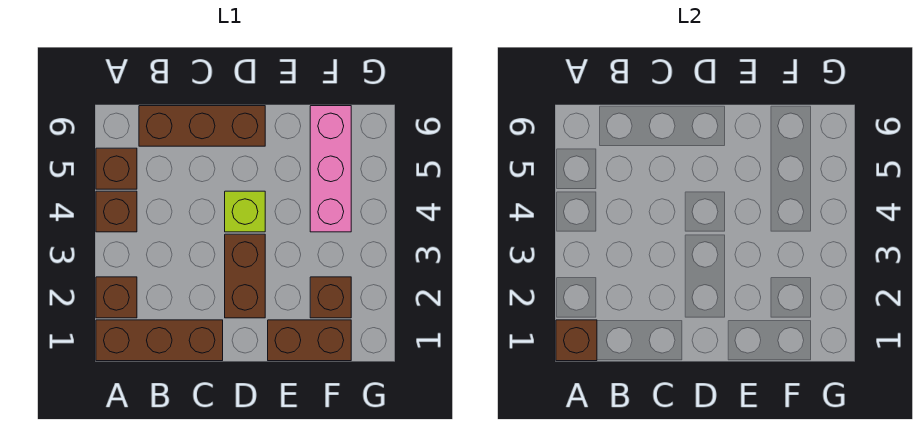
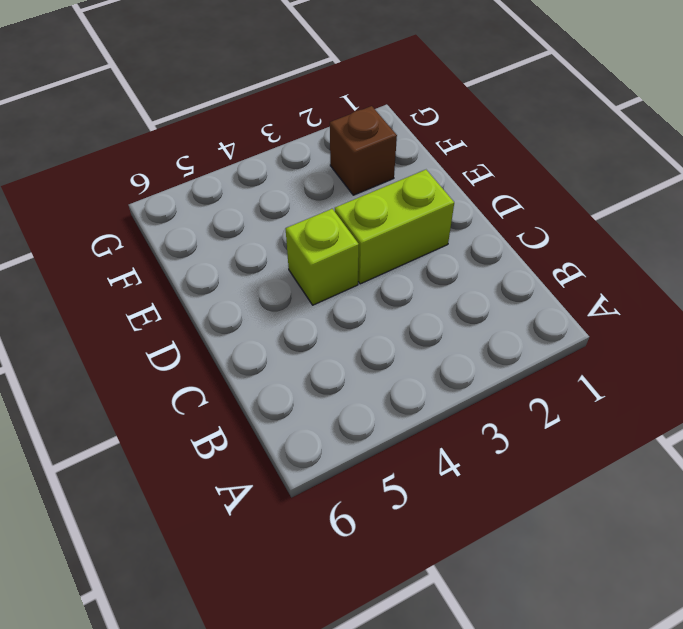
lime 1x2 brick [335,170,454,284] -> brown 1x2 brick [225,234,265,318]
none -> brown 1x3 brick [96,320,223,361]
none -> brown 1x1 brick [96,277,137,318]

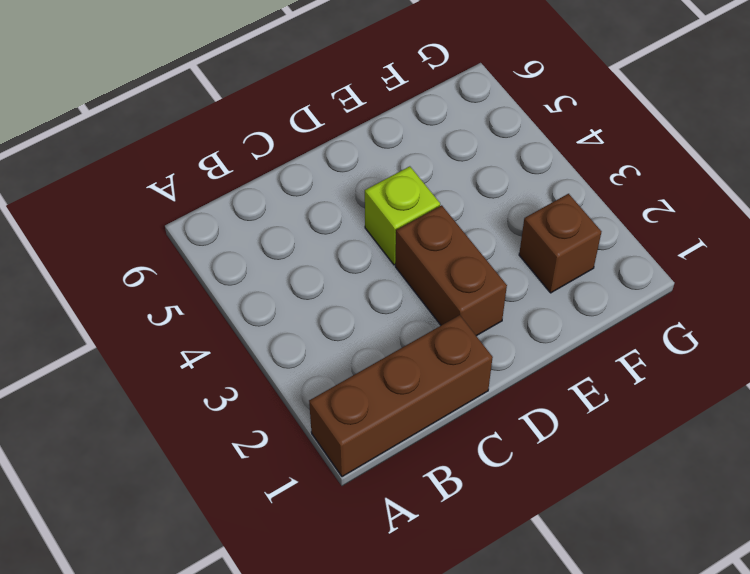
none -> brown 1x1 brick [96,277,137,318]
none -> brown 1x1 brick [96,191,137,232]

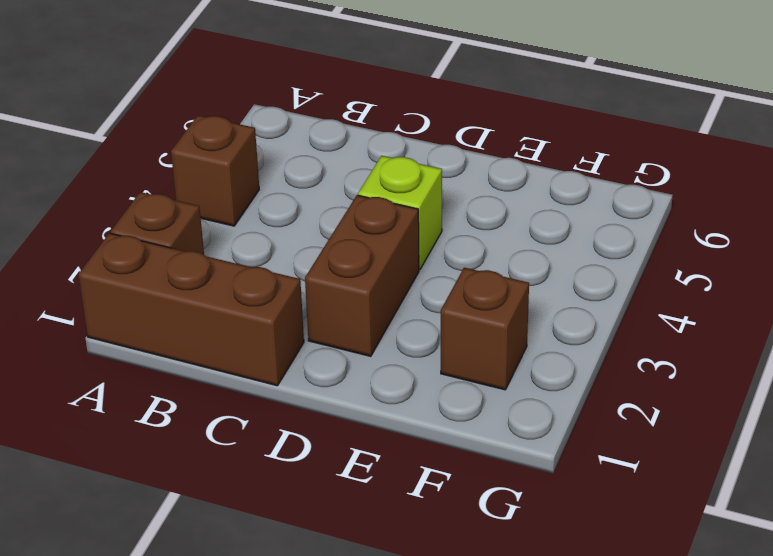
none -> brown 1x1 brick [96,148,137,189]
none -> brown 1x3 brick [139,106,265,146]

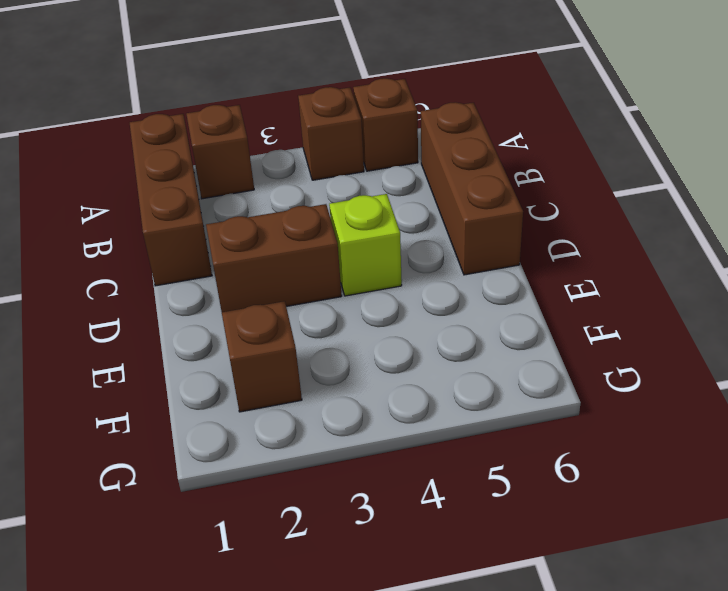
none -> brown 1x2 brick [268,320,351,361]
none -> pink 1x3 brick [310,106,351,232]

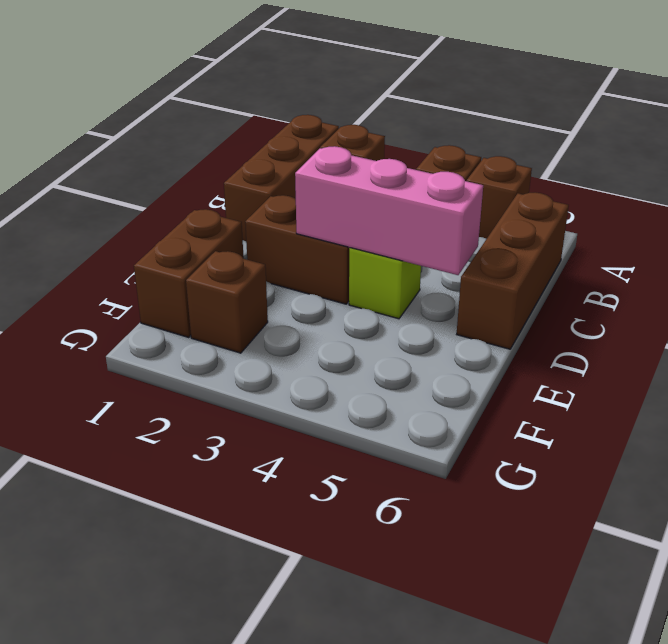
pink 1x3 brick [295,146,483,275] -> pink 1x3 brick moved to [310,106,351,232]
none -> brown 1x1 brick [556,320,597,361]

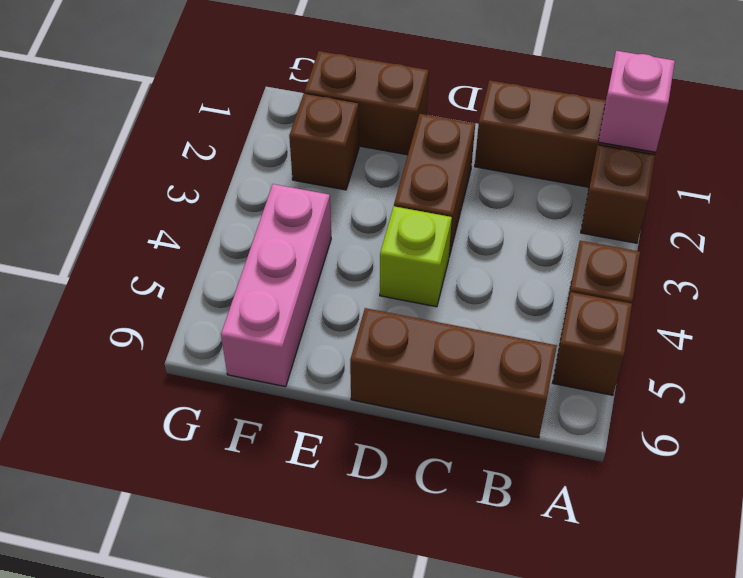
pink 1x1 brick [598,51,675,153] -> brown 1x1 brick [556,320,597,361]

